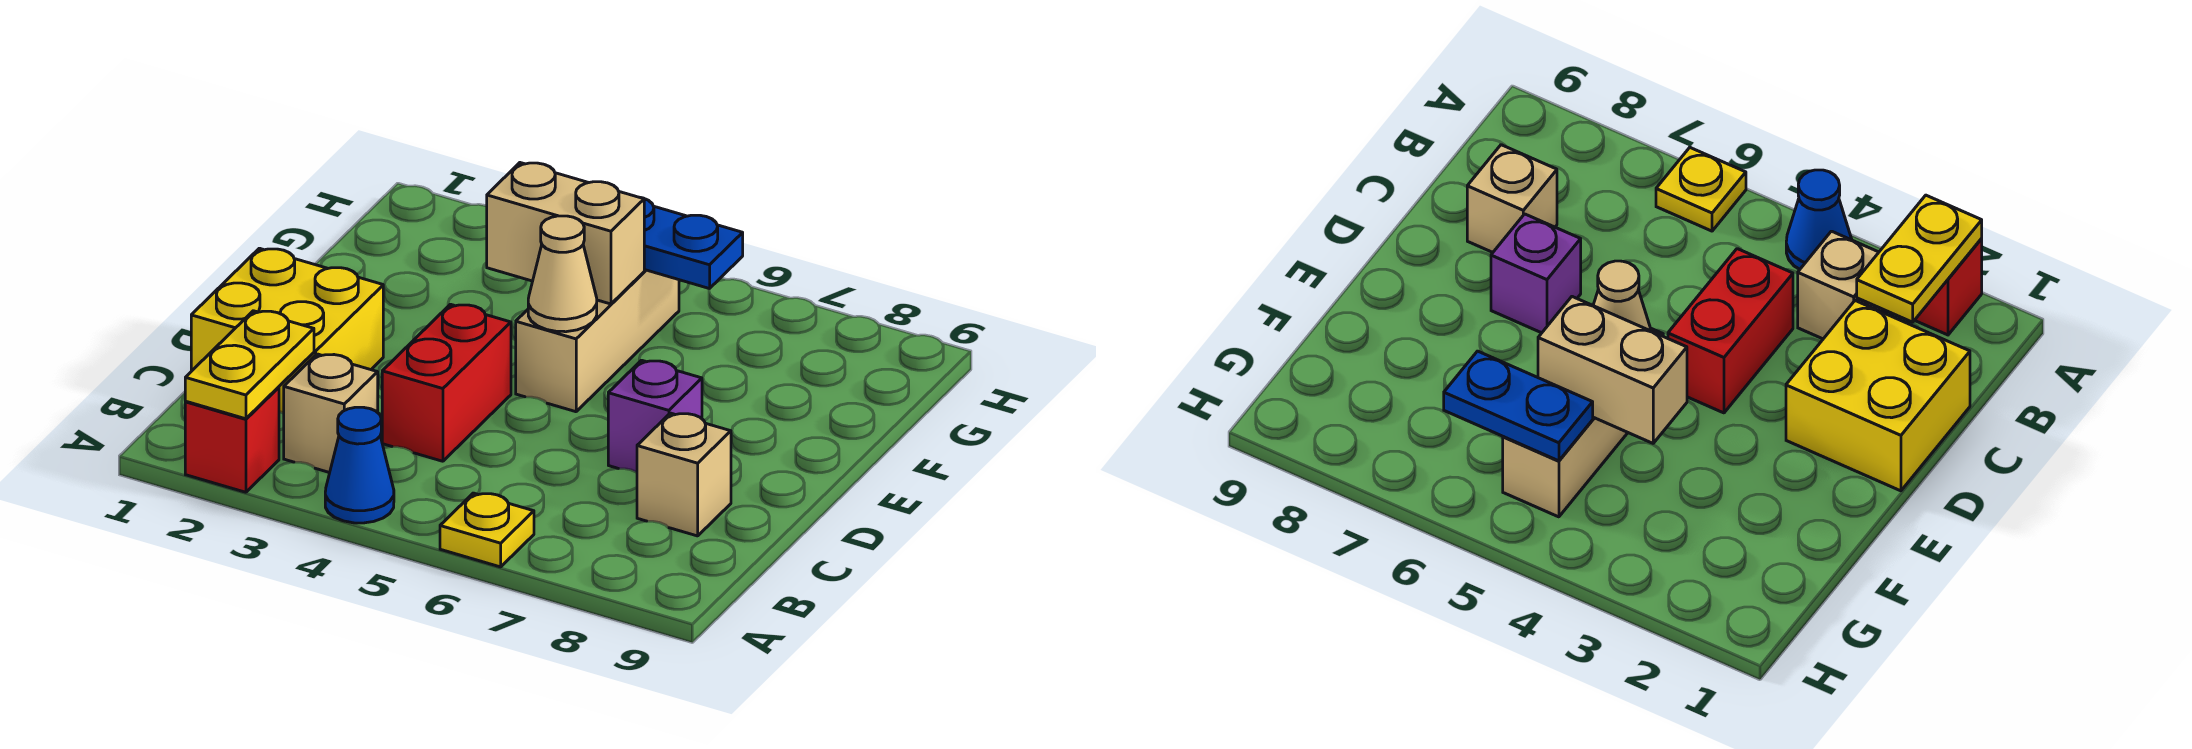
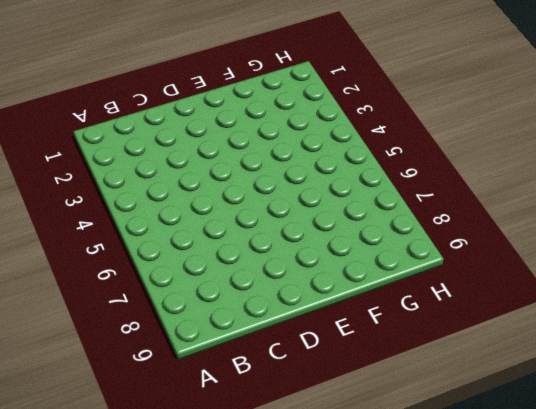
none -> red 1x1 brick [185,387,279,492]
none -> blue 1x1 cone [325,407,394,523]
none -> yellow 1x1 plate [440,493,534,567]

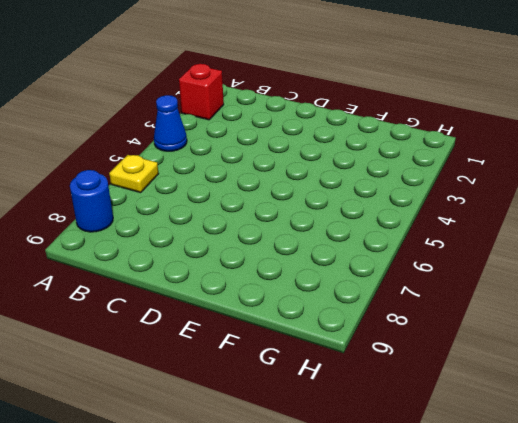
blue 1x1 round brick [70,170,113,232] -> none
none -> tan 1x1 brick [284,354,378,473]
none -> yellow 2x2 brick [191,248,383,413]
none -> red 1x2 brick [382,304,511,461]

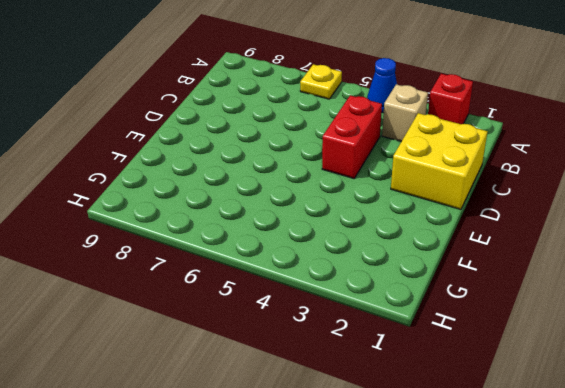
none -> tan 1x1 brick [637,413,731,536]
none -> purple 1x1 brick [608,360,702,472]
none -> tan 1x3 brick [516,270,679,412]

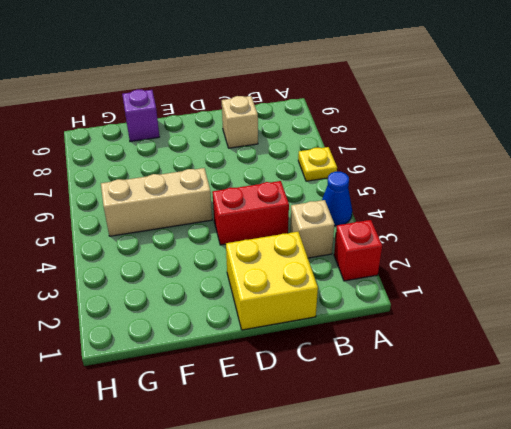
purple 1x1 brick [122,90,159,142] -> purple 1x1 brick moved to [608,360,702,472]
none -> yellow 1x2 plate [185,311,314,419]
none -> tan 1x1 cone [528,216,597,332]
none -> tan 1x2 brick [487,163,644,304]

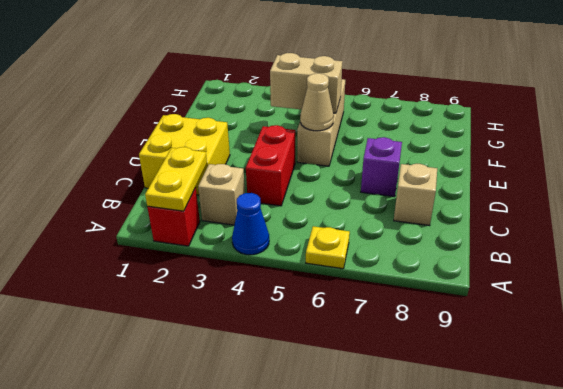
none -> blue 1x2 plate [643,198,743,289]

